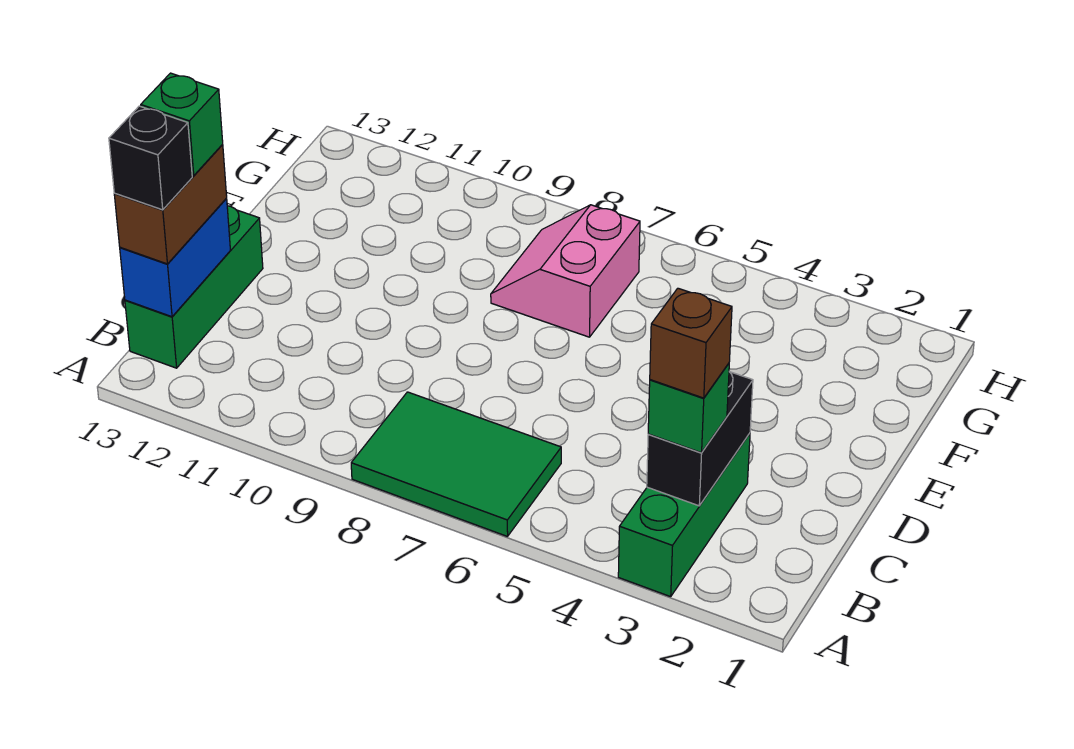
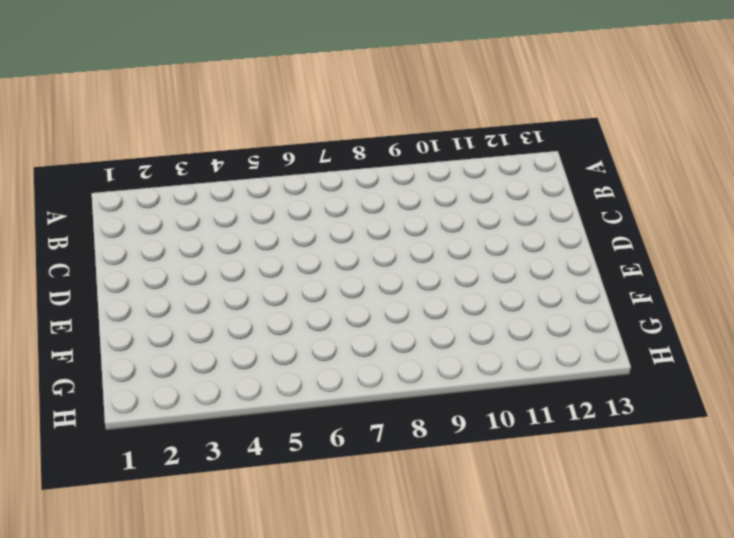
none -> green 1x3 brick [618,433,750,597]
none -> green 2x3 tile [351,392,561,537]

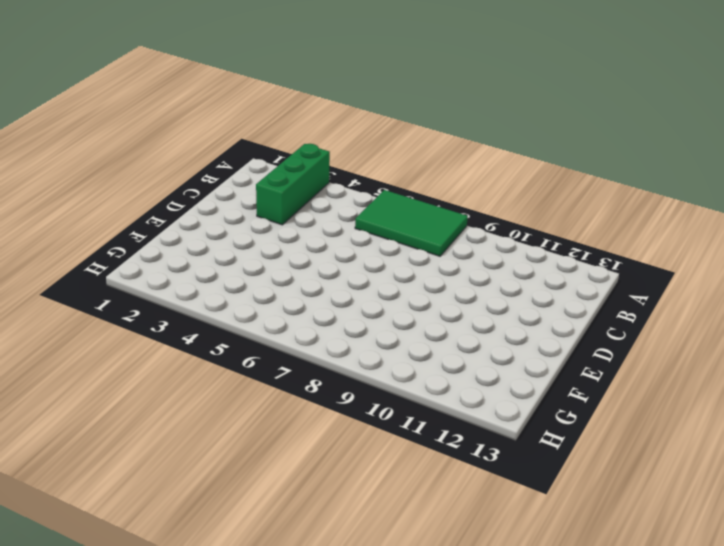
none -> green 1x3 brick [125,206,263,368]
none -> pink 2x2 slope [491,205,640,337]

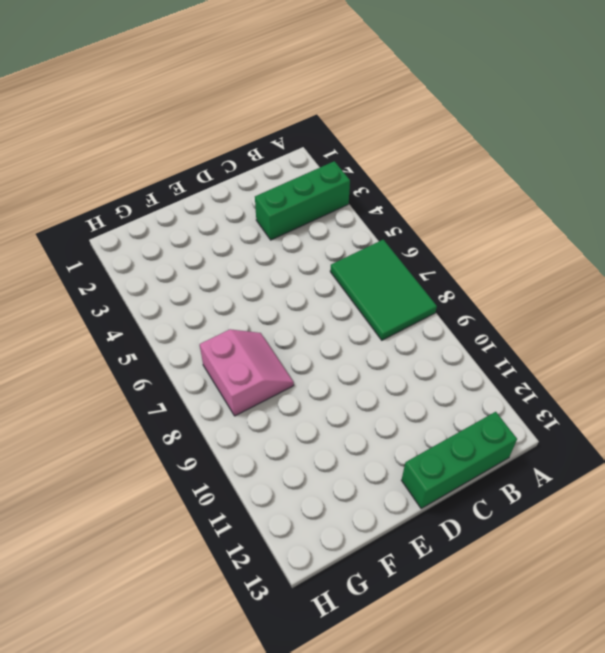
pink 2x2 slope [200,329,294,416] -> pink 2x2 slope turned to [491,205,640,337]
none -> black 1x2 brick [647,372,753,506]
none -> blue 1x2 brick [120,199,230,317]

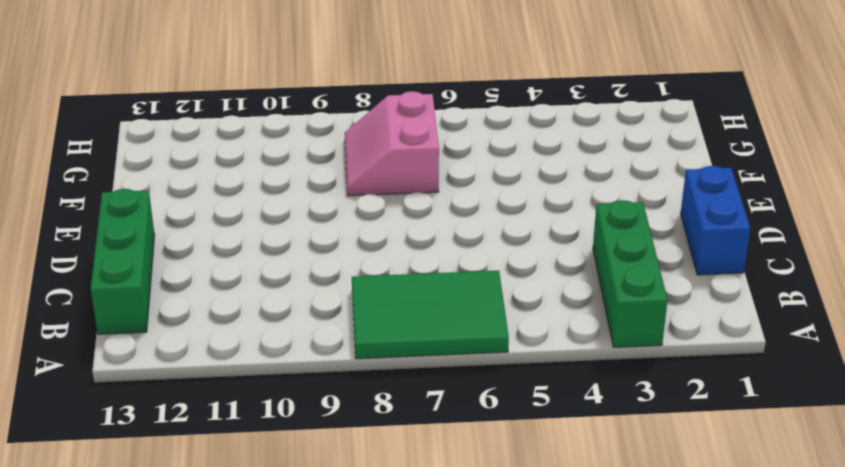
blue 1x2 brick [681,166,750,275] -> blue 1x2 brick moved to [120,199,230,317]
none -> black 1x2 brick [647,372,753,506]
none -> green 1x1 brick [648,364,729,453]

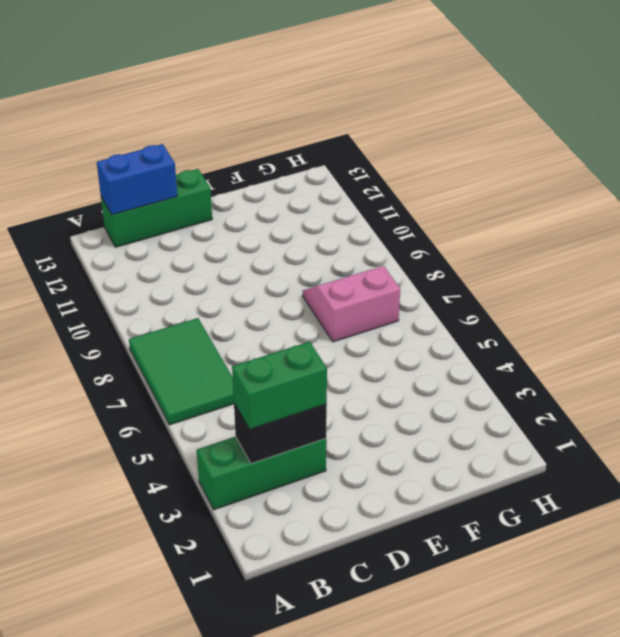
green 1x2 brick [232,342,327,429] -> green 1x1 brick [648,364,729,453]
none -> brown 1x2 brick [114,144,227,264]
none -> brown 1x1 brick [650,288,732,398]

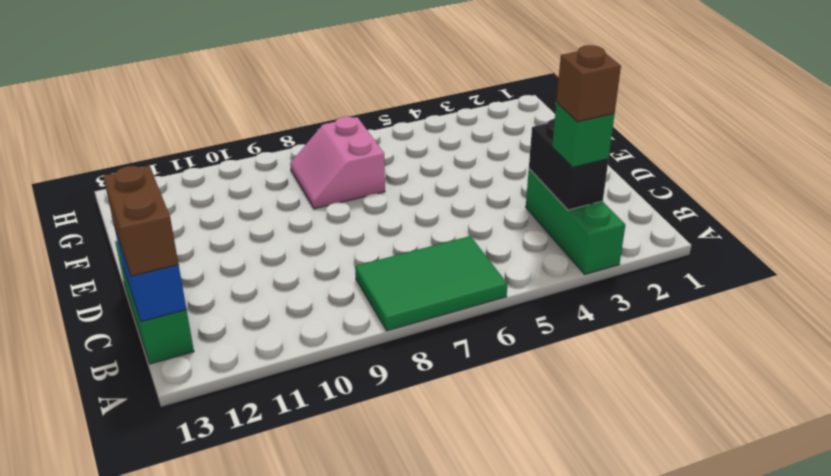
none -> black 1x1 brick [109,106,192,210]
none -> green 1x1 brick [141,73,223,176]

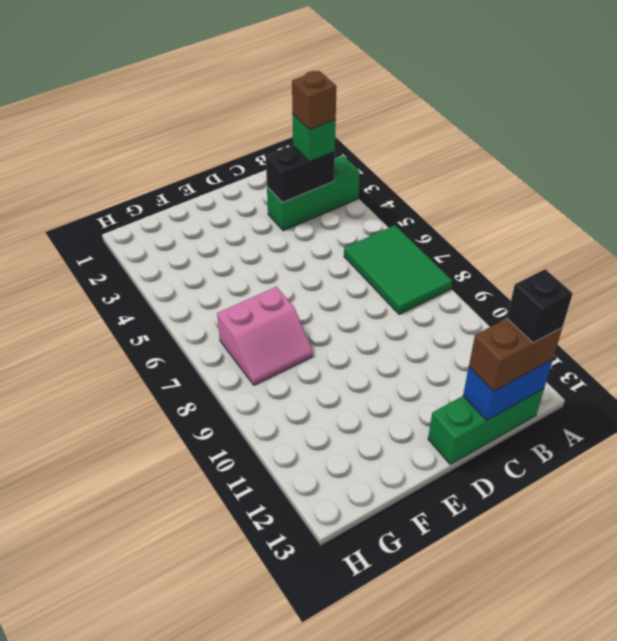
none -> green 1x1 brick [141,73,223,176]

